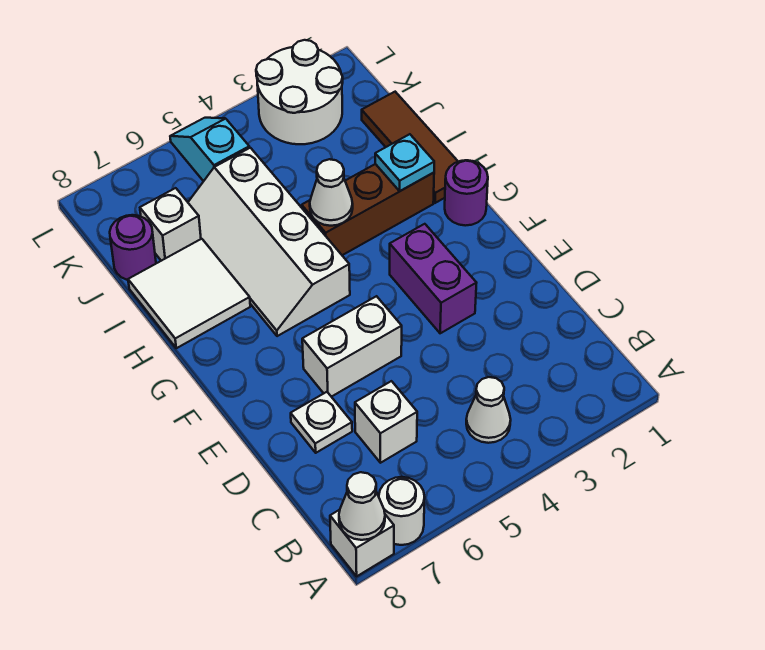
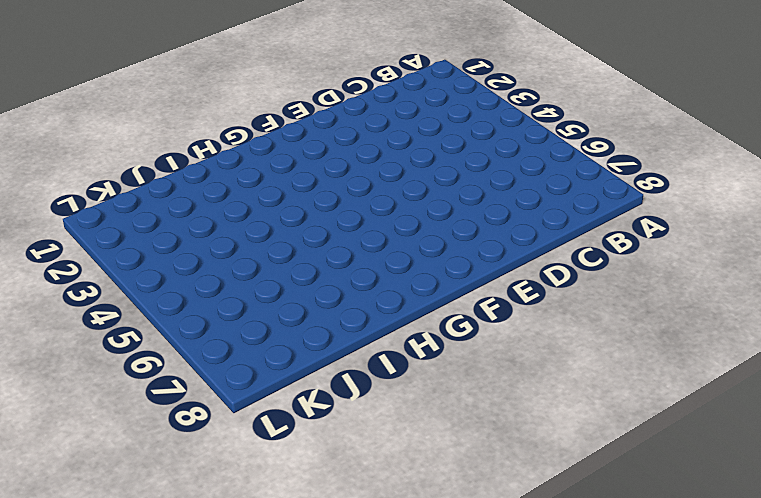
none -> white 1x1 round brick [379,477,425,545]
none -> white 1x1 brick [330,510,394,576]
none -> white 1x1 cone [466,377,511,443]

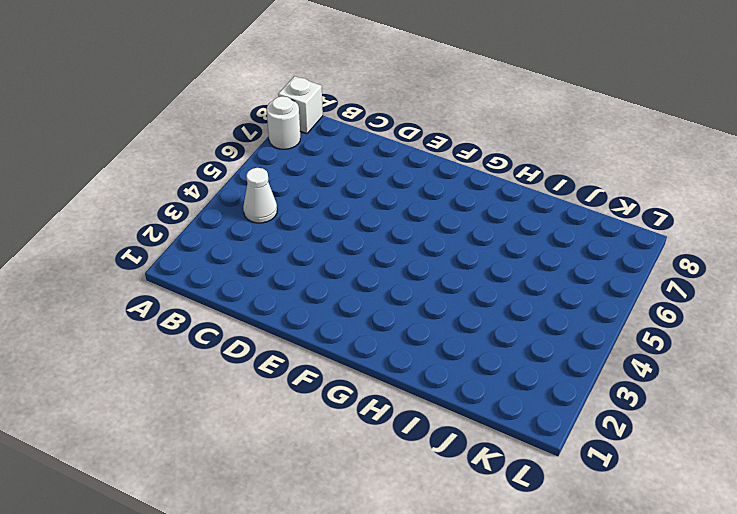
none -> white 1x1 brick [355,381,417,463]
none -> white 1x1 plate [291,392,352,453]
none -> purple 1x2 brick [390,224,476,333]

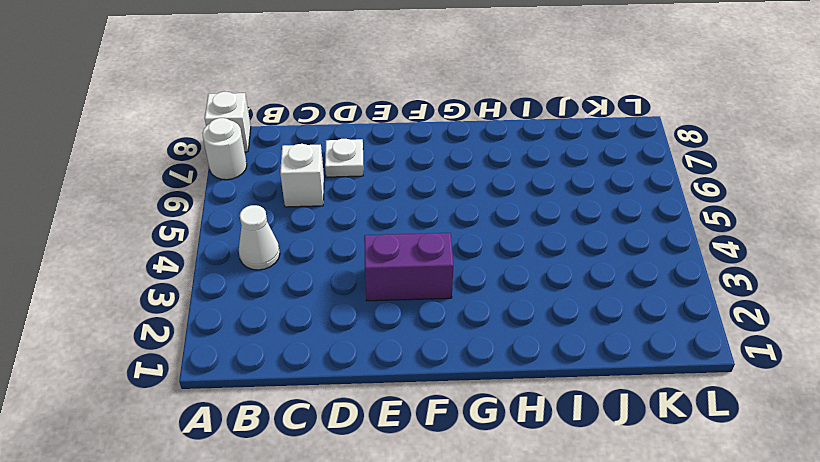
none -> white 1x2 brick [302,296,402,397]
none -> purple 1x1 round brick [445,160,488,226]
none -> white 2x4 slope [188,148,350,336]

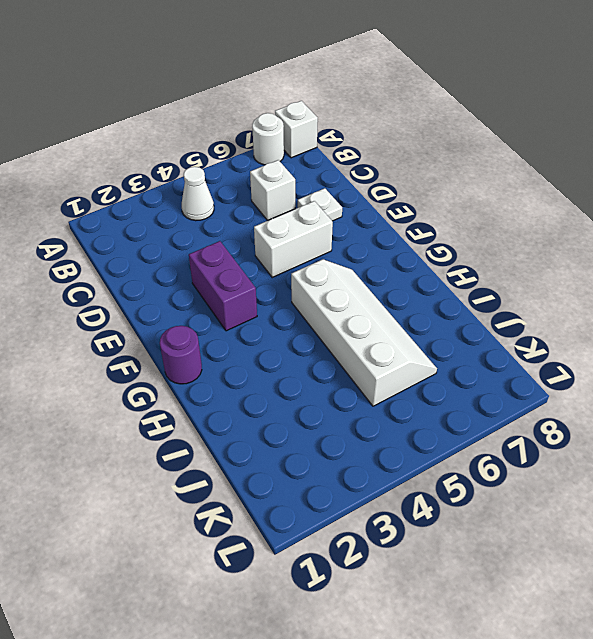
none -> brown 1x3 tile [362,92,458,203]
none -> brown 1x3 brick [302,164,434,255]
none -> white 2x2 tile [128,239,250,348]

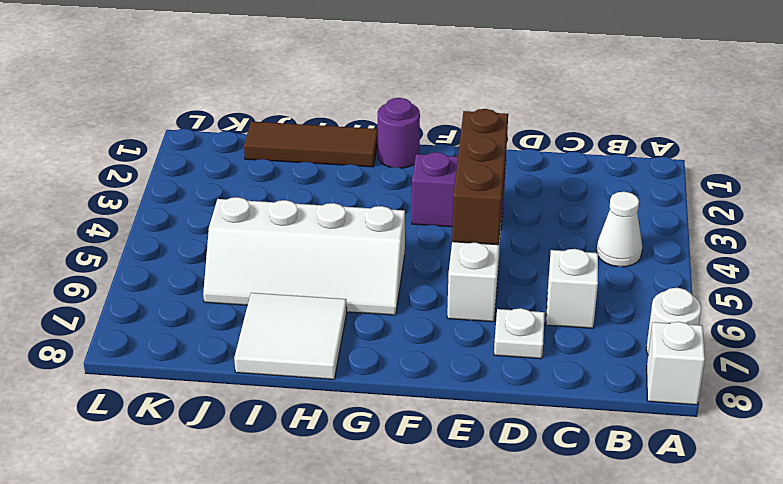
brown 1x3 brick [452,109,508,245] -> brown 1x3 brick moved to [302,164,434,255]
none -> white 1x1 brick [140,188,201,261]
none -> purple 1x1 round brick [110,215,156,280]
none -> white 2x2 round brick [256,40,343,144]

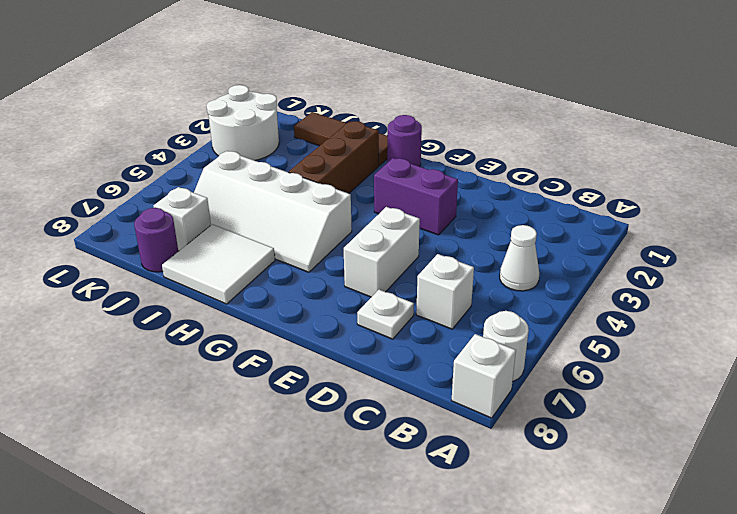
none -> cyan 1x2 slope [170,118,249,181]
none -> white 1x1 cone [339,472,385,540]
none -> cyan 1x1 plate [375,134,434,191]

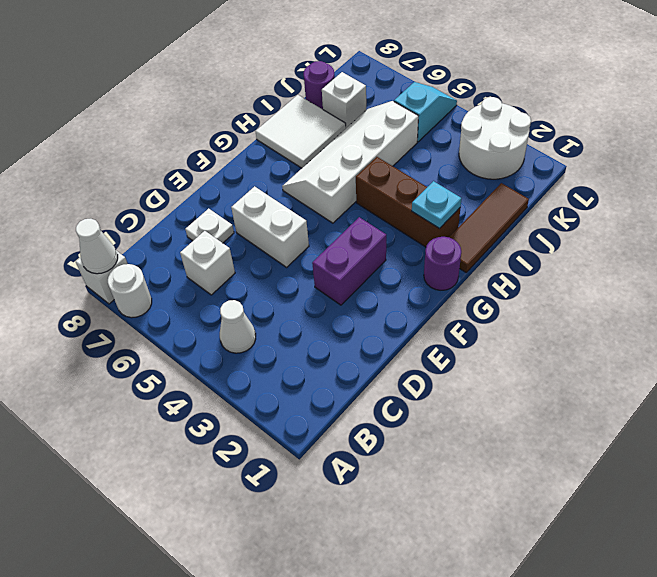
none -> white 1x1 cone [310,159,353,226]

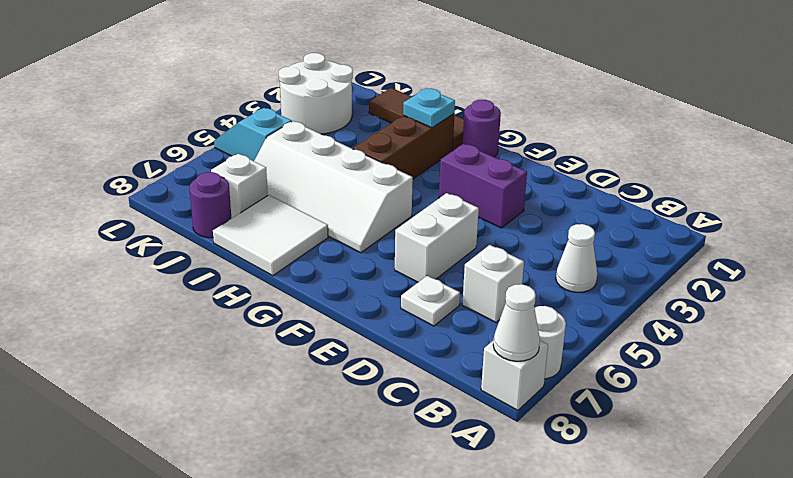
none -> white 1x1 cone [310,159,353,226]

